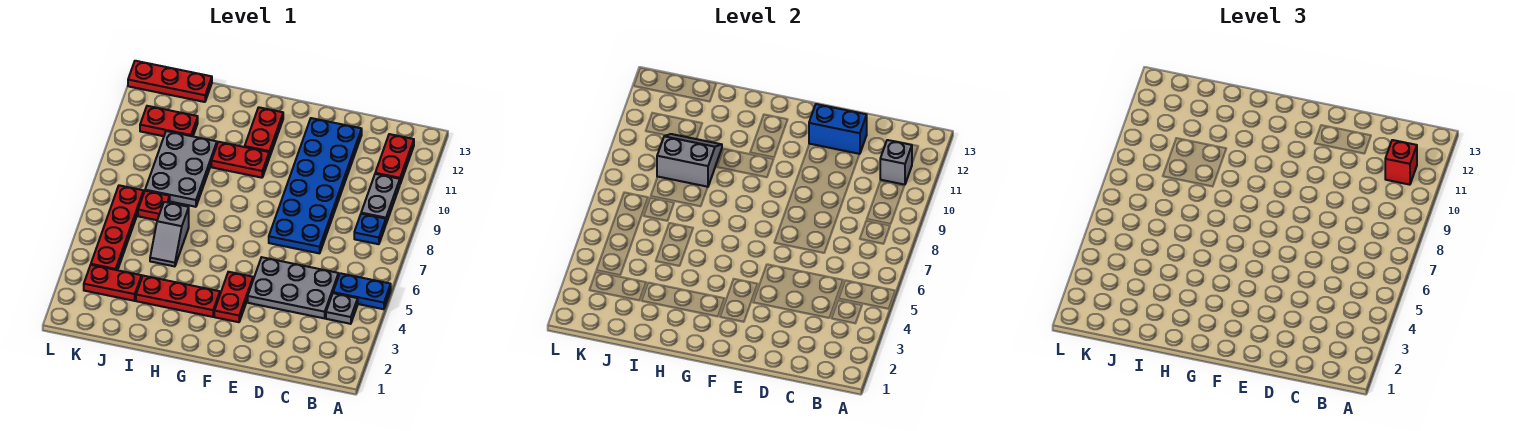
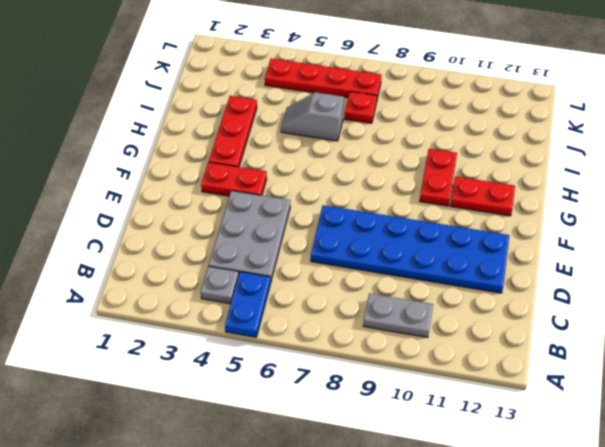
none -> blue 1x1 plate [354,214,386,244]
none -> red 1x2 plate [375,134,414,184]
none -> grey 2x3 plate [145,131,217,207]

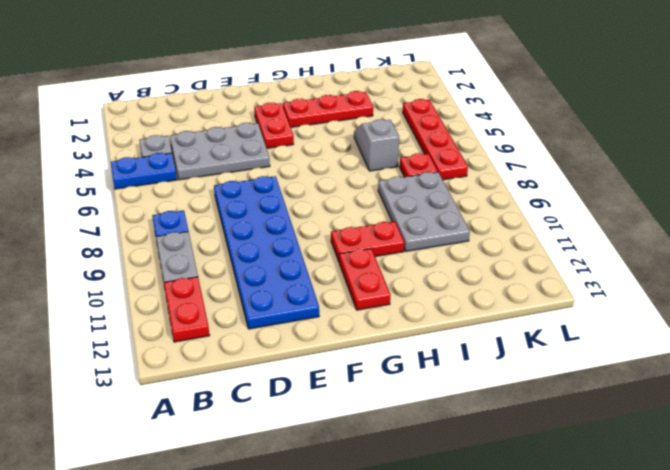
none -> red 1x2 plate [84,265,142,301]
none -> red 1x2 plate [140,106,198,136]
none -> red 1x3 plate [128,61,212,102]

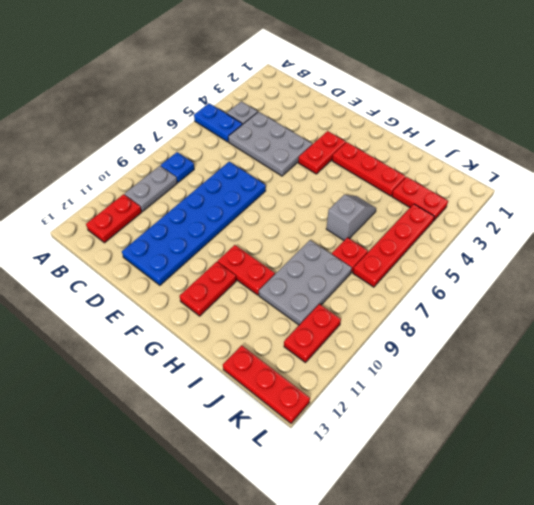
red 1x2 plate [284,304,341,363] -> red 1x2 plate turned to [140,106,198,136]
none -> grey 1x1 brick [880,140,912,185]
none -> blue 1x2 brick [809,104,867,154]
none -> grey 2x2 slope [657,134,722,187]

